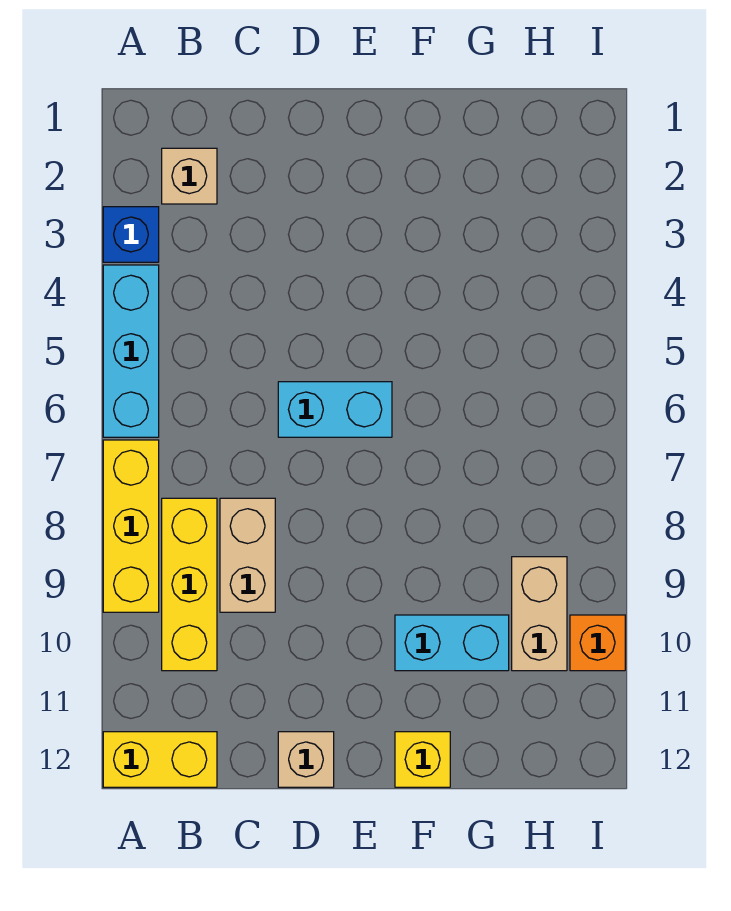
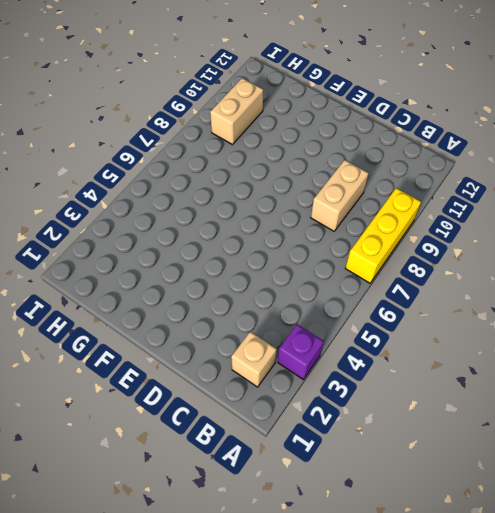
purple 1x1 brick [278,324,324,379] -> blue 1x1 brick [103,207,159,262]
none -> cyan 1x3 brick [103,265,159,437]
none -> yellow 1x2 brick [103,732,217,787]
none -> yellow 1x3 brick [162,498,217,671]

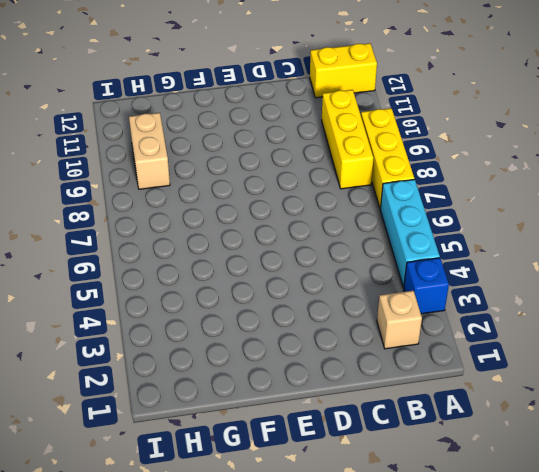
none -> tan 1x2 brick [220,498,275,612]
none -> cyan 1x2 brick [278,382,392,437]
none -> tan 1x1 brick [278,732,334,787]

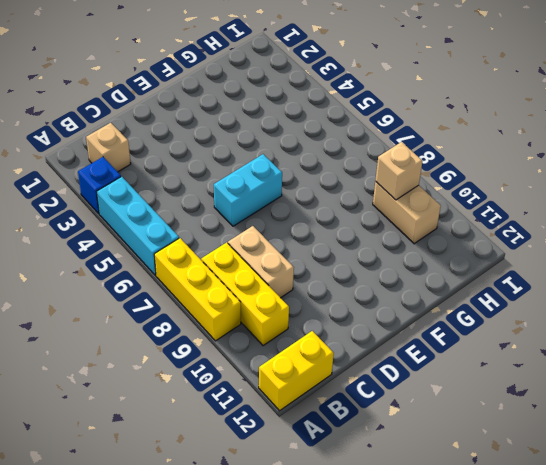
tan 1x1 brick [375,142,422,200] -> tan 1x1 brick moved to [278,732,334,787]
none -> cyan 1x2 brick [395,615,509,671]
none -> yellow 1x1 brick [395,732,450,787]
none -> orange 1x1 brick [570,615,625,671]

